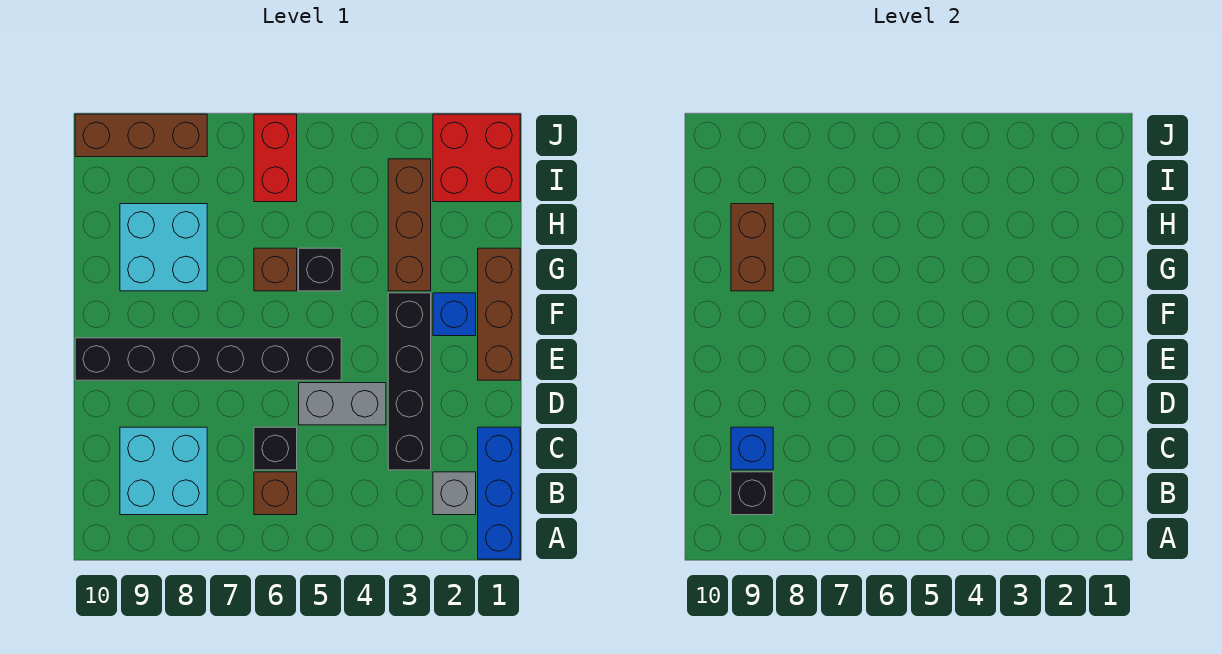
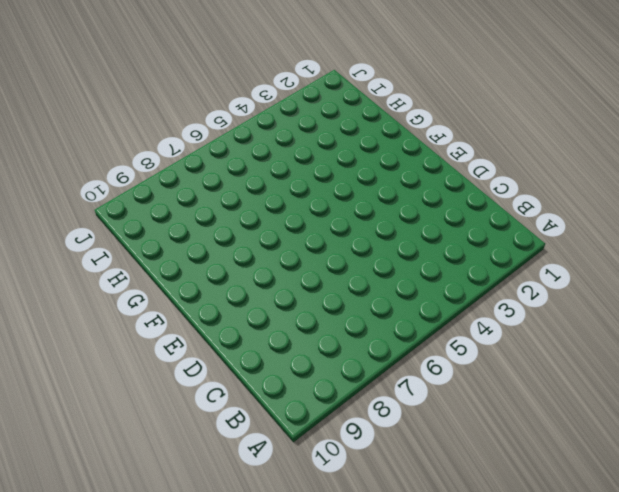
none -> blue 1x3 brick [478,427,520,559]
none -> grey 1x1 brick [433,472,476,515]
none -> brown 1x1 brick [254,472,297,515]

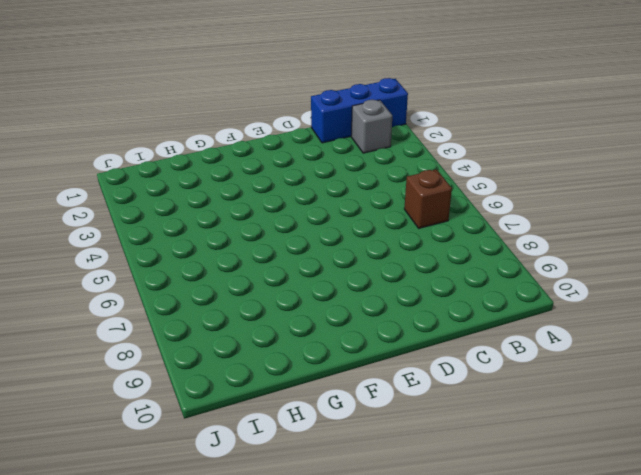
none -> cyan 2x2 brick [120,427,207,515]
none -> black 1x4 brick [388,293,431,470]
none -> black 1x1 brick [254,427,297,470]

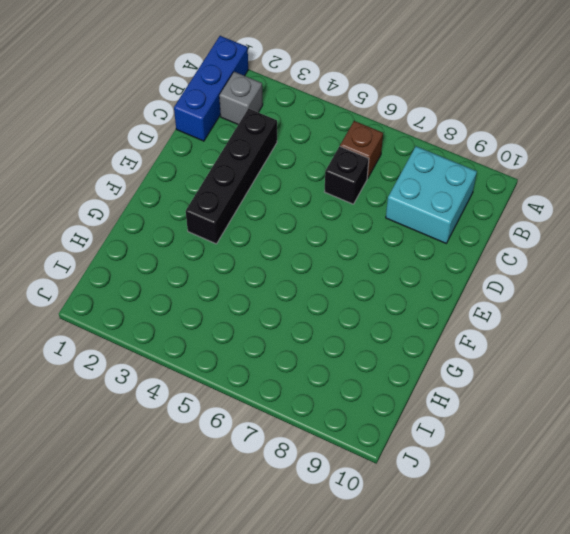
none -> grey 1x2 brick [299,383,386,425]
none -> brown 1x3 brick [478,248,520,380]
none -> black 1x6 brick [75,338,341,380]

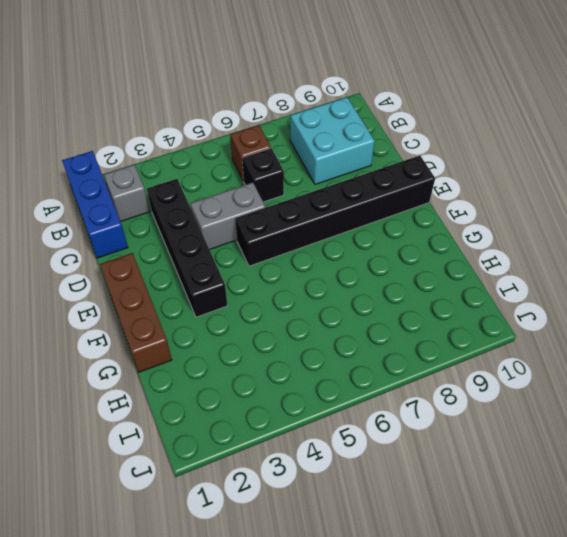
none -> blue 1x1 brick [433,293,476,336]
none -> brown 1x3 brick [388,159,431,291]
none -> black 1x1 brick [299,248,341,291]

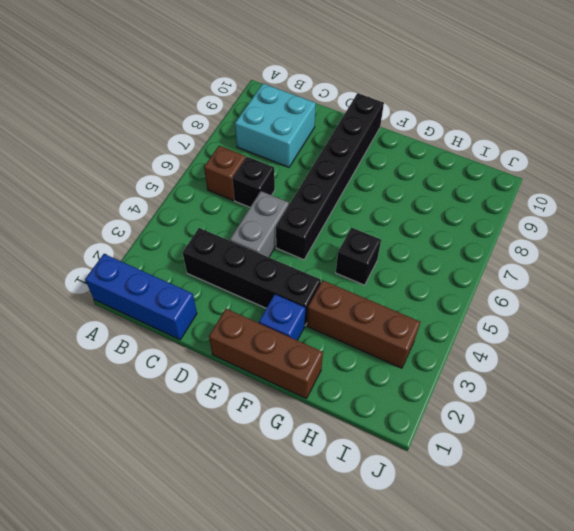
none -> grey 1x1 brick [433,472,476,515]
none -> brown 1x1 brick [254,248,297,291]
none -> cyan 2x2 brick [120,204,207,291]

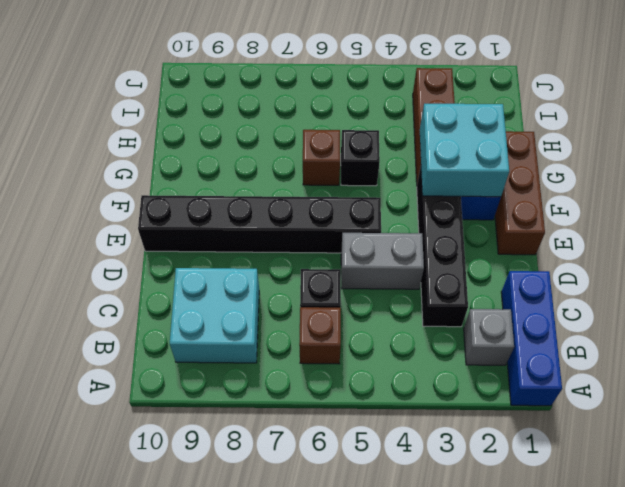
cyan 2x2 brick [420,104,509,197] -> cyan 2x2 brick moved to [120,204,207,291]
none -> red 2x2 brick [433,114,520,202]
none -> red 1x2 brick [254,114,297,202]
none -> brown 1x3 brick [75,114,207,157]

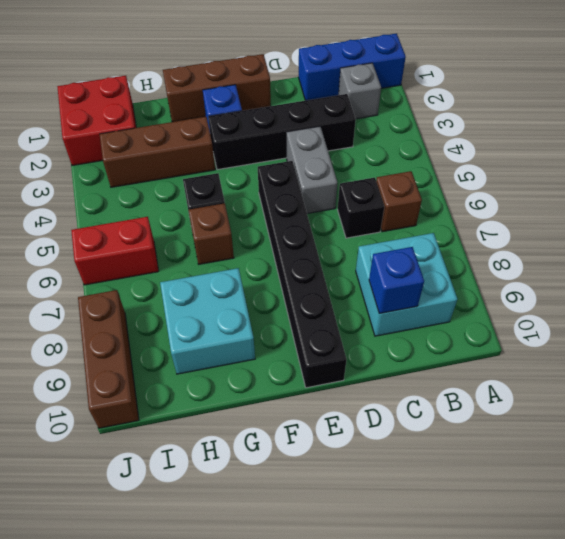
none -> black 1x1 brick [731,472,773,515]
none -> brown 1x2 brick [731,204,773,291]

